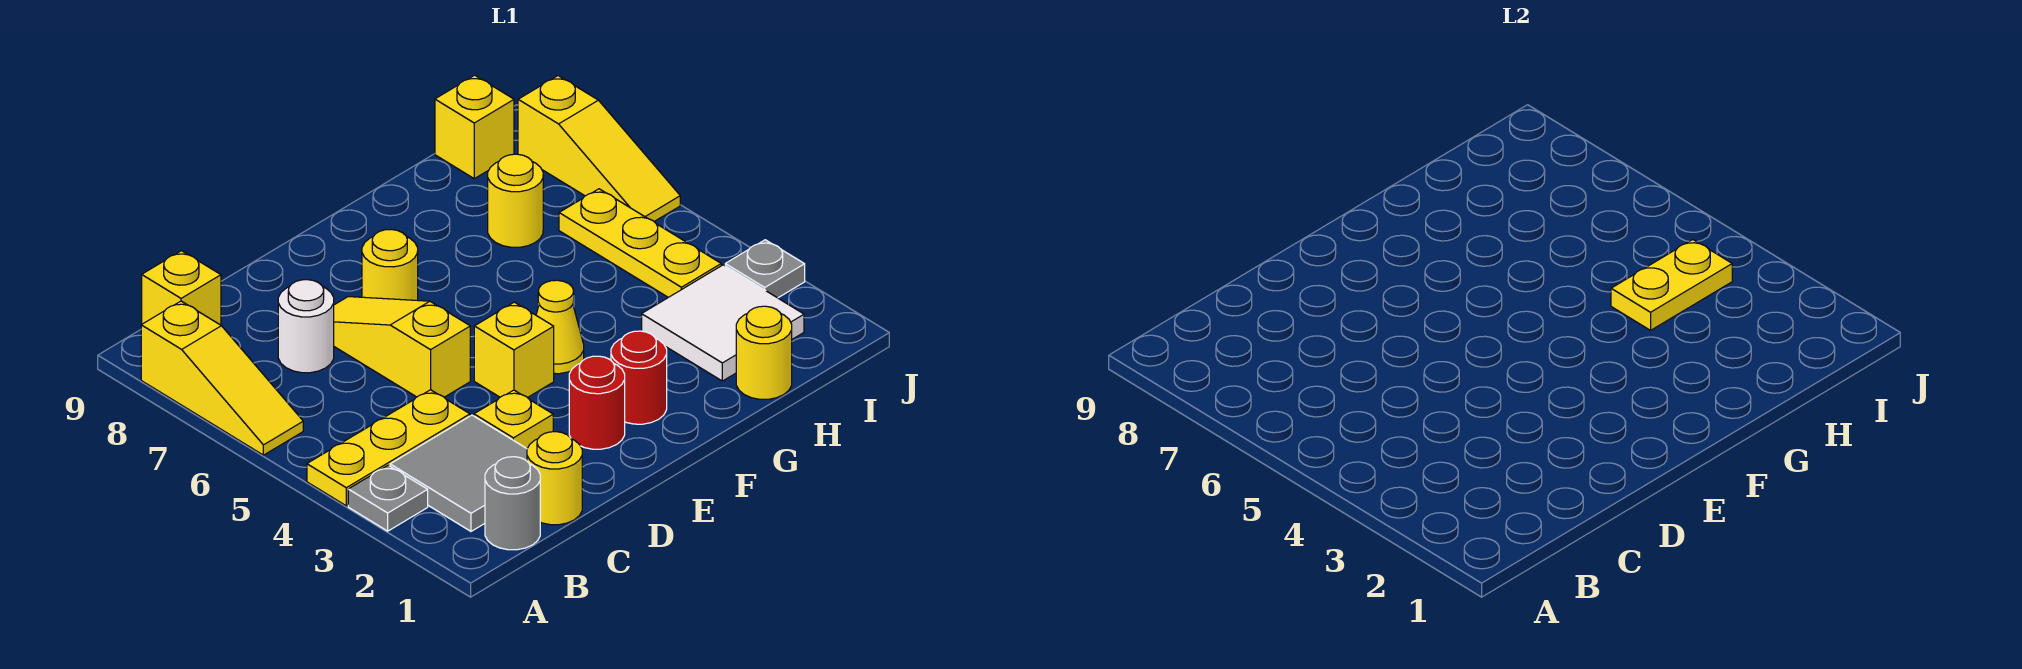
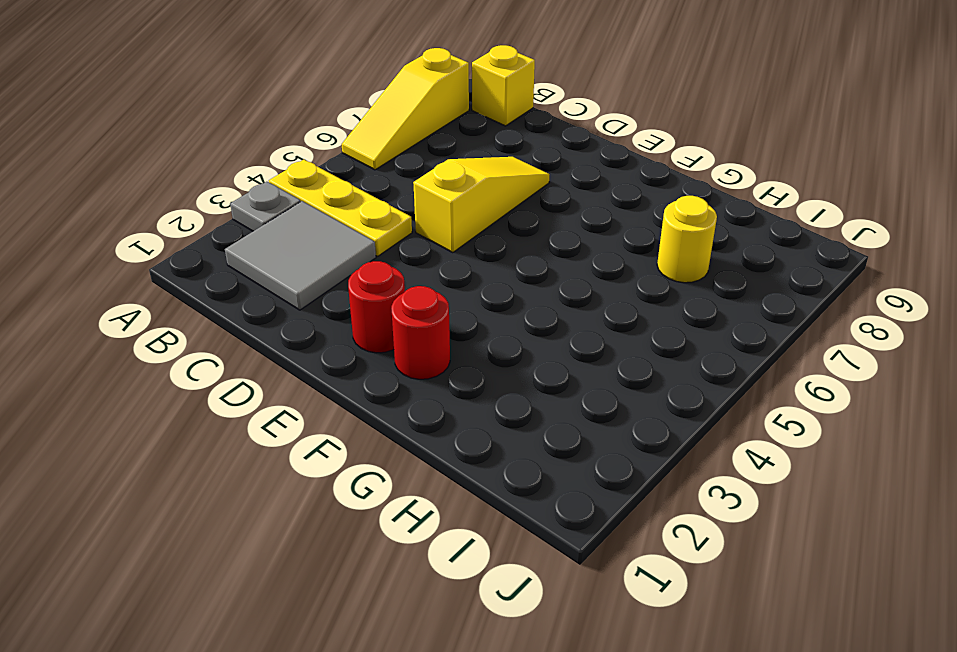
none -> grey 1x1 round brick [485,457,540,550]
none -> yellow 1x1 round brick [527,432,582,525]
none -> white 1x1 round brick [278,280,334,373]

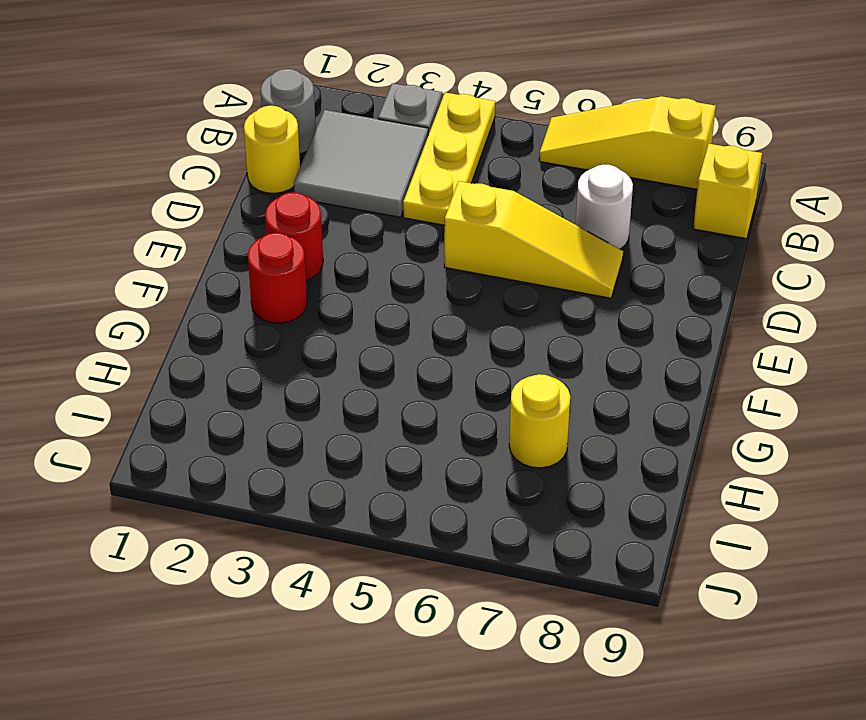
none -> yellow 1x1 plate [474,390,553,448]
none -> yellow 1x1 brick [474,302,554,398]
none -> yellow 1x1 round brick [362,229,418,300]

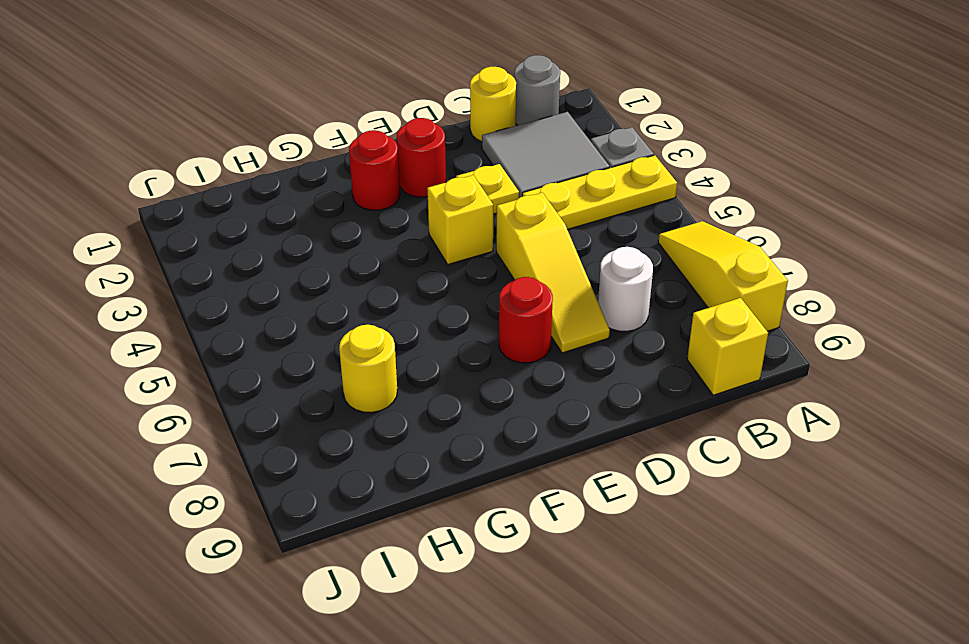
red 1x1 round brick [499,277,553,363] -> yellow 1x1 round brick [362,229,418,300]
none -> yellow 1x1 cone [536,280,584,374]
none -> yellow 1x1 round brick [736,306,792,399]
none -> white 2x2 tile [642,265,804,381]

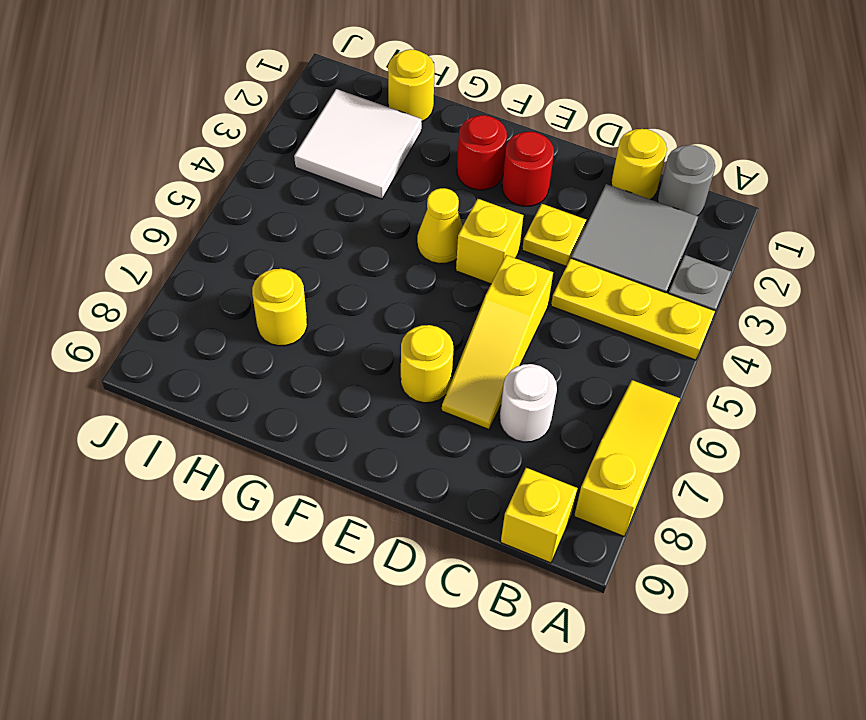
none -> yellow 1x3 plate [559,189,721,297]
none -> yellow 1x1 brick [435,75,514,179]
none -> grey 1x1 plate [725,240,805,298]

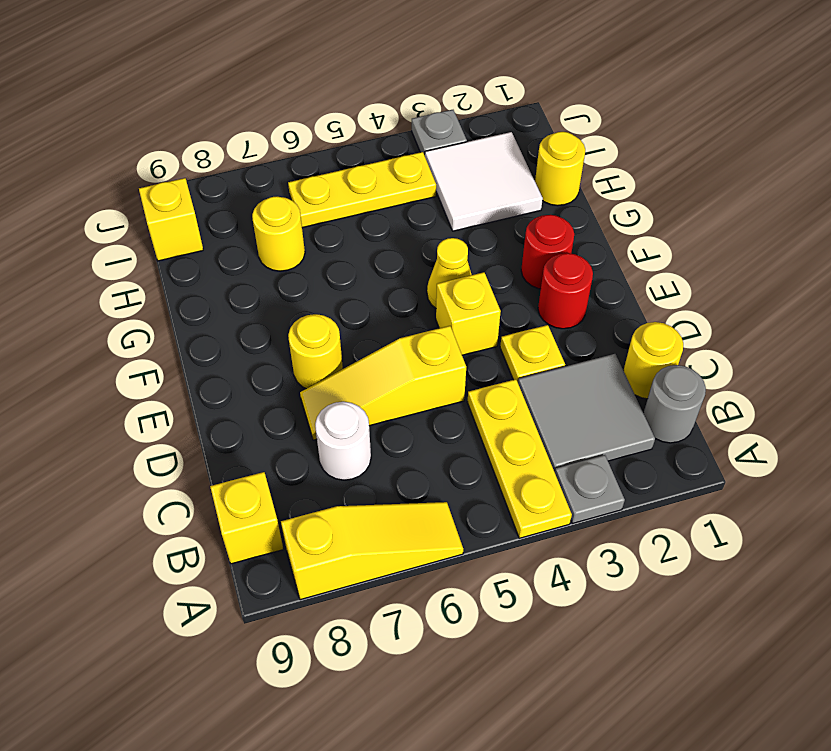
none -> yellow 1x3 slope [518,76,680,221]
none -> yellow 1x2 plate [1611,240,1732,330]

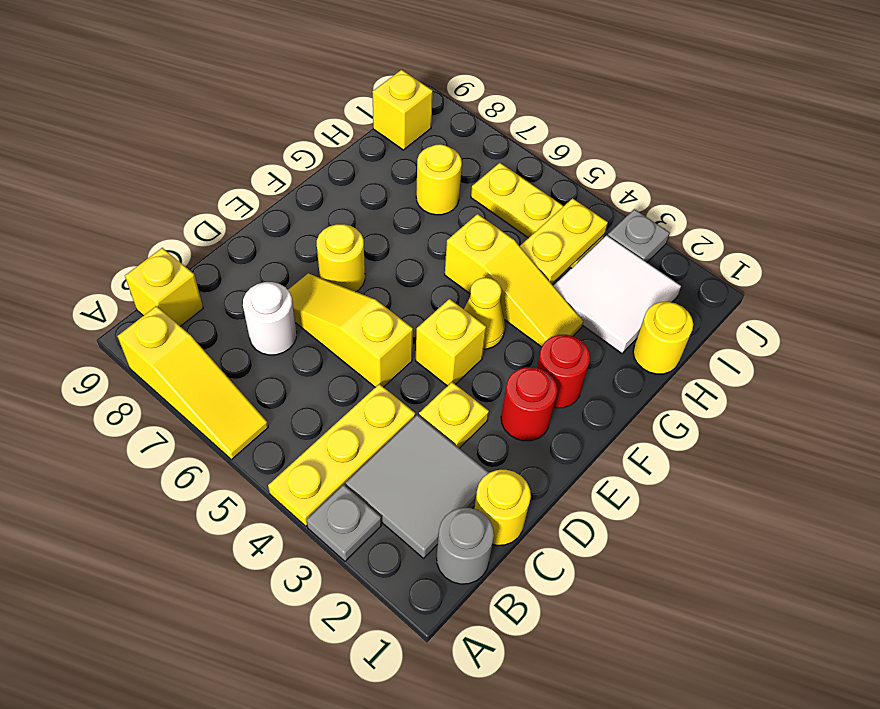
yellow 1x3 slope [445,214,583,347] -> yellow 1x3 slope moved to [518,76,680,221]

